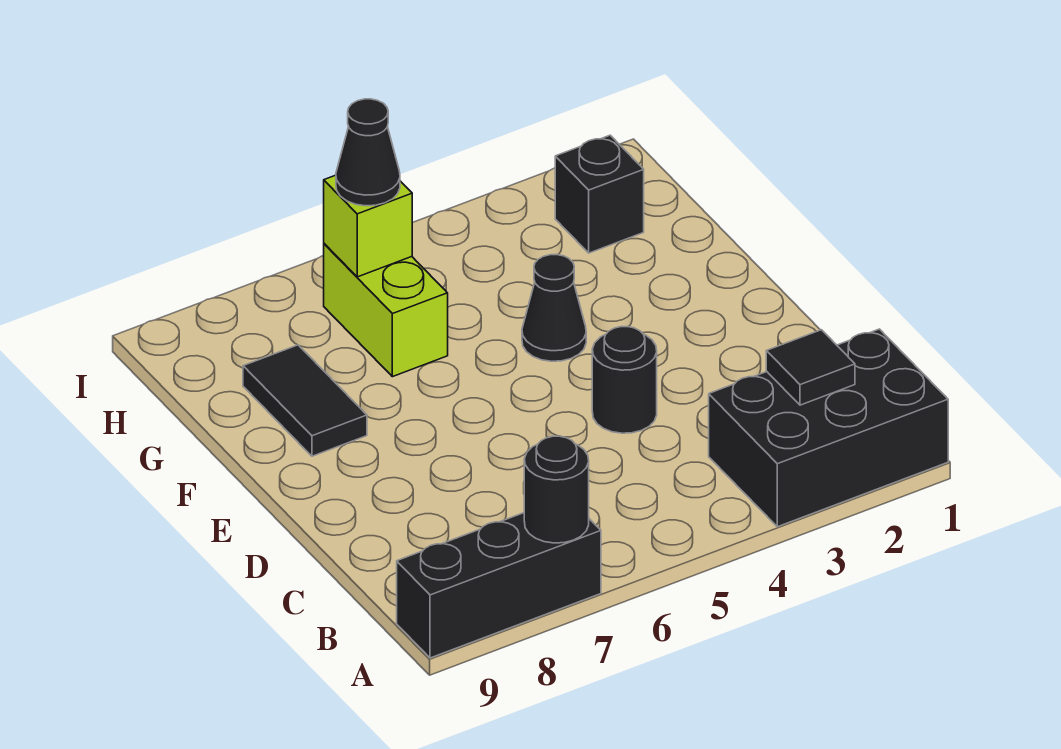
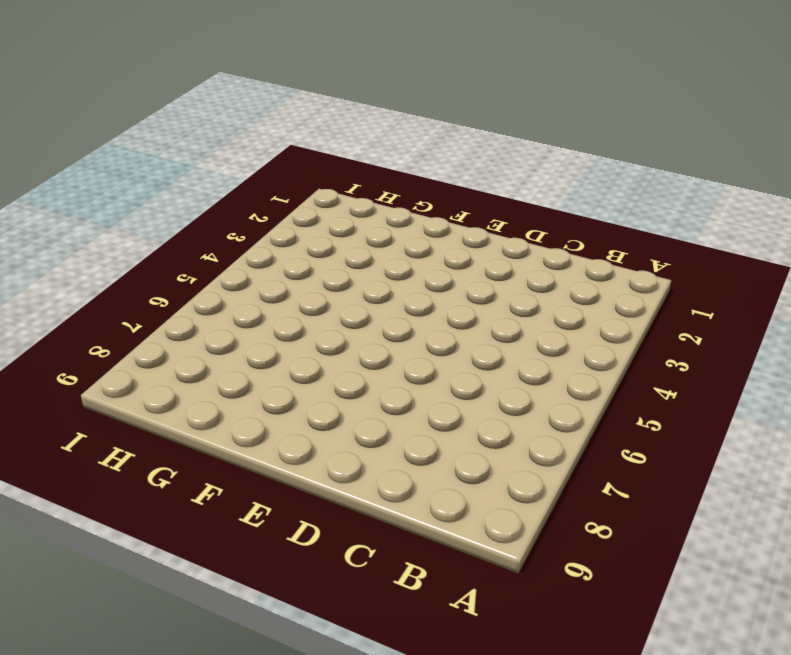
none -> black 2x3 brick [709,329,948,527]
none -> black 1x3 brick [397,513,601,658]

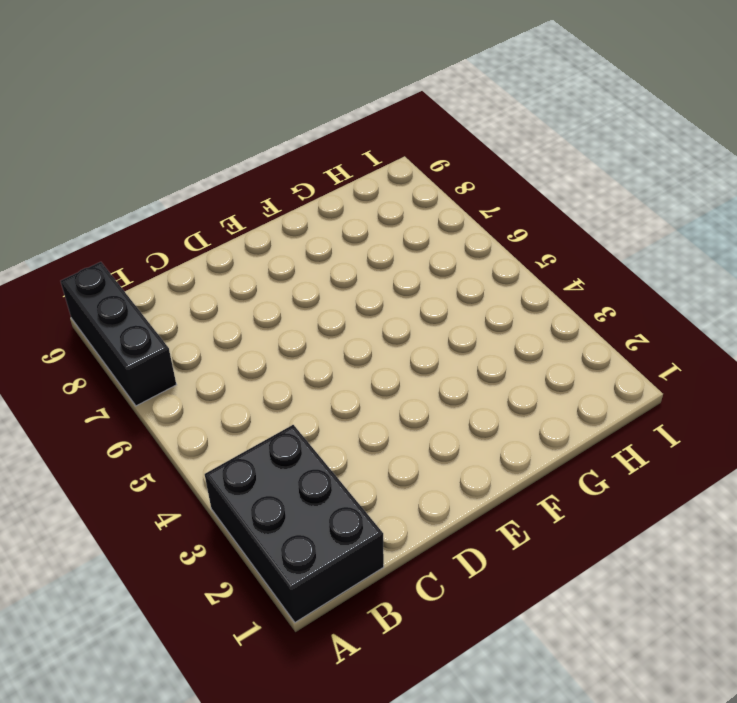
none -> black 1x1 round brick [592,327,657,433]
none -> black 1x1 cone [522,255,586,361]

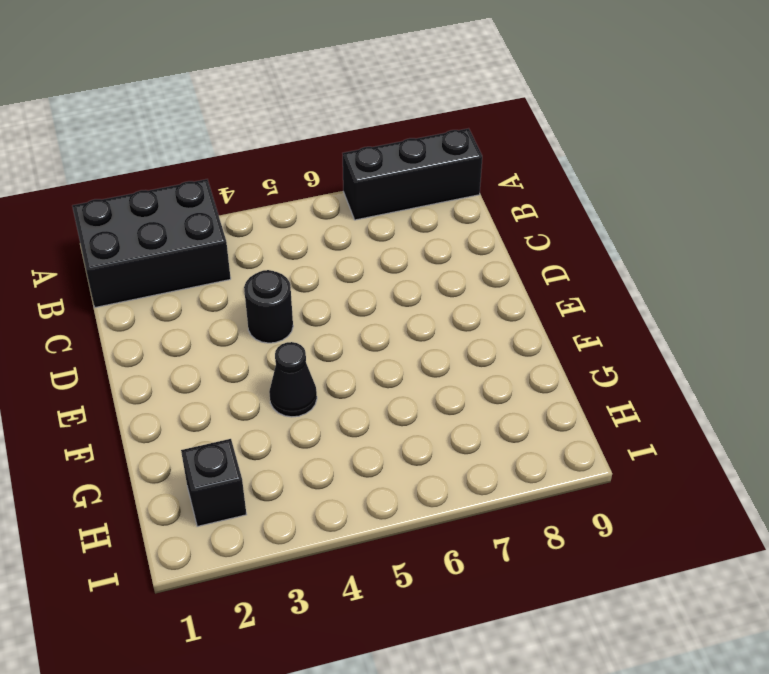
none -> black 1x2 tile [243,345,367,456]
none -> lime 1x2 brick [324,244,448,377]

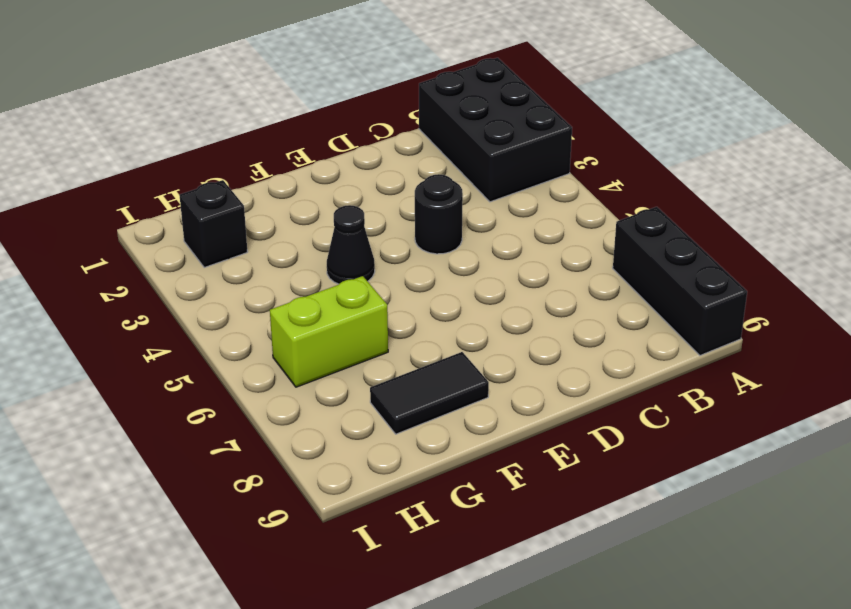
none -> black 1x1 round brick [524,436,589,543]
none -> black 1x1 tile [766,330,855,405]

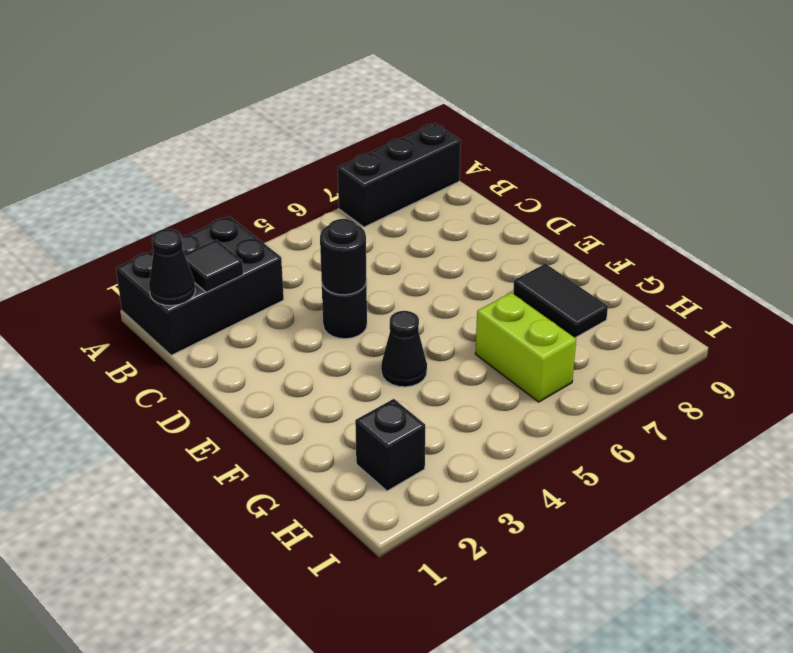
black 1x1 cone [149,229,195,306] -> black 1x1 cone moved to [336,99,400,206]
black 1x1 round brick [320,219,367,295] -> black 1x1 round brick moved to [524,436,589,543]
none -> lime 1x1 brick [324,175,412,277]

